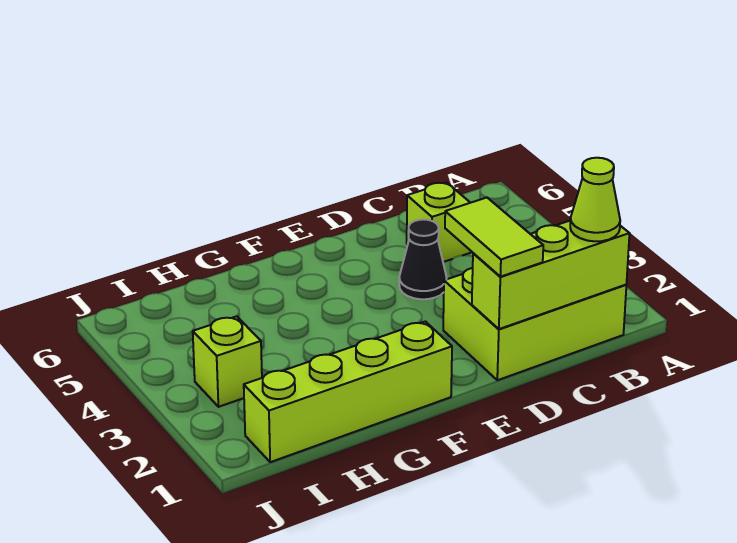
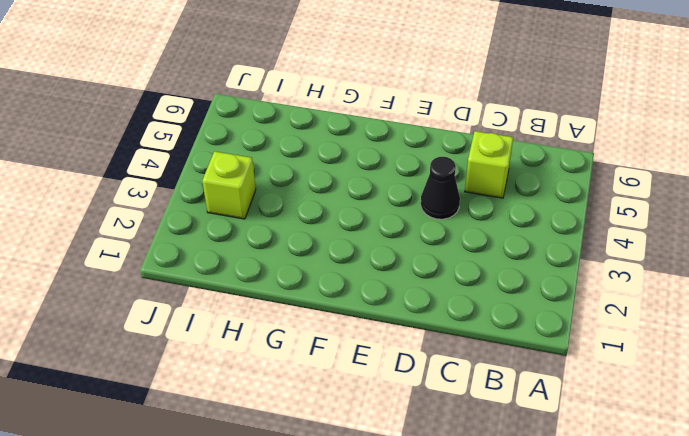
none -> lime 2x3 brick [443,268,626,380]
none -> lime 1x4 brick [244,322,452,462]

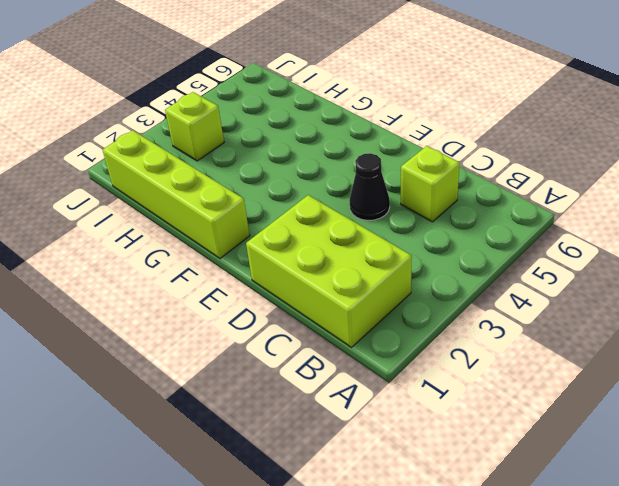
none -> lime 1x3 brick [472,221,630,329]
none -> lime 1x1 cone [570,158,620,241]

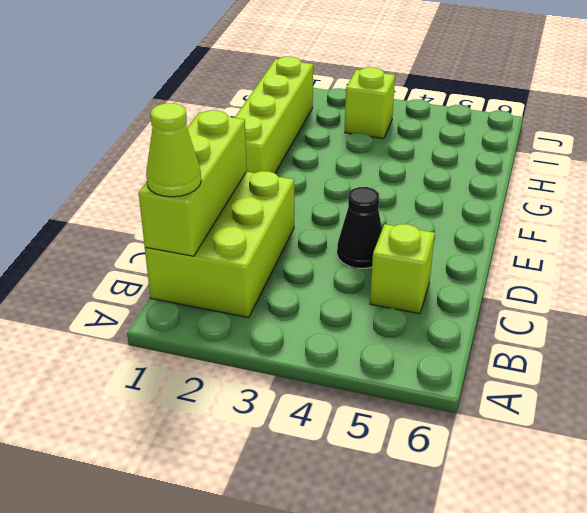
none -> lime 1x2 tile [445,197,543,277]

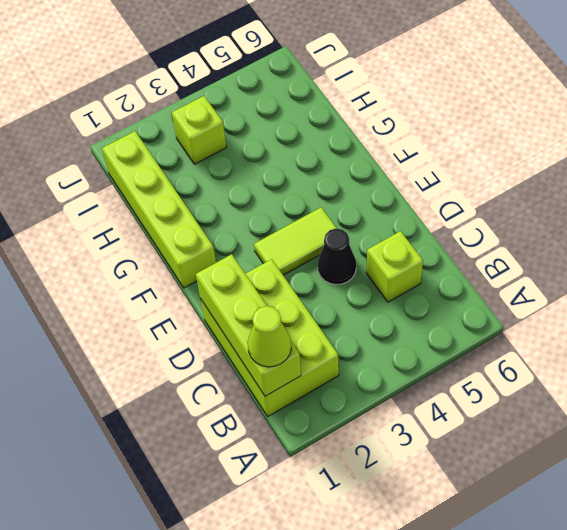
lime 1x2 tile [254,208,336,275] -> lime 1x2 tile moved to [445,197,543,277]

